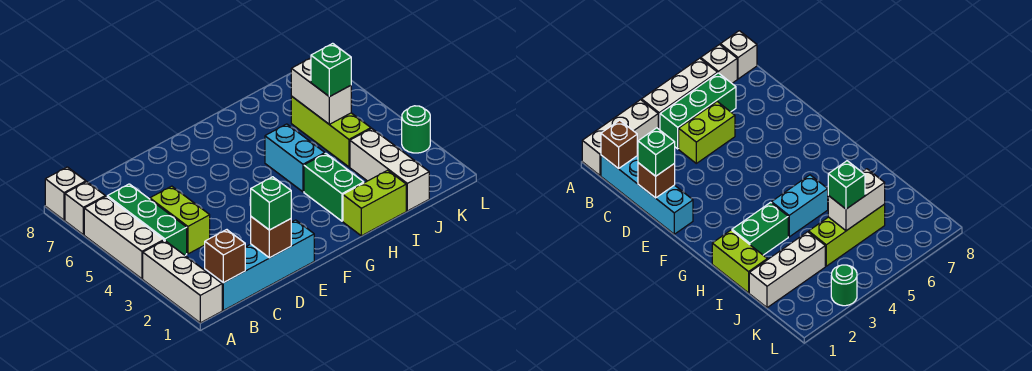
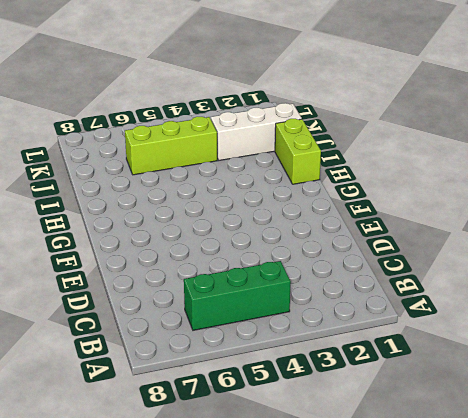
none -> white 1x3 brick [143,240,222,323]
none -> white 1x3 brick [84,196,164,279]
none -> white 1x1 brick [65,182,105,235]

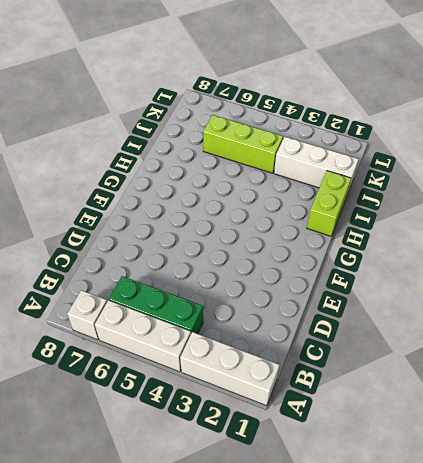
none -> white 1x1 brick [45,167,86,220]
none -> cyan 1x4 brick [205,220,314,310]
none -> lime 1x2 brick [150,186,210,254]

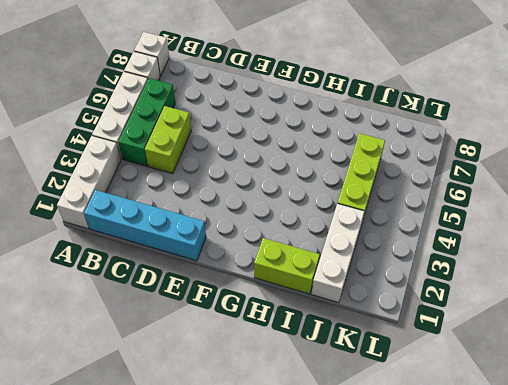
none -> green 1x2 brick [304,153,364,221]
none -> cyan 1x2 brick [265,124,325,192]
none -> green 1x1 round brick [402,106,430,153]

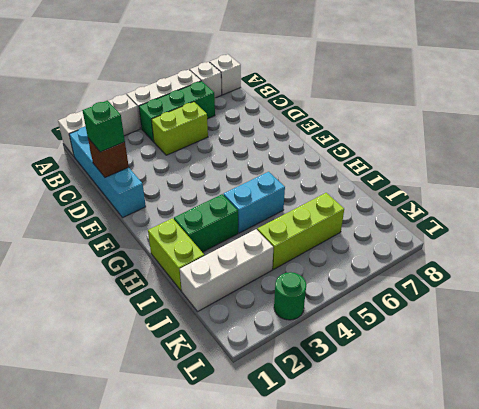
none -> brown 1x1 brick [205,230,245,283]
none -> white 1x2 brick [291,58,351,124]
none -> green 1x1 brick [311,43,351,97]

